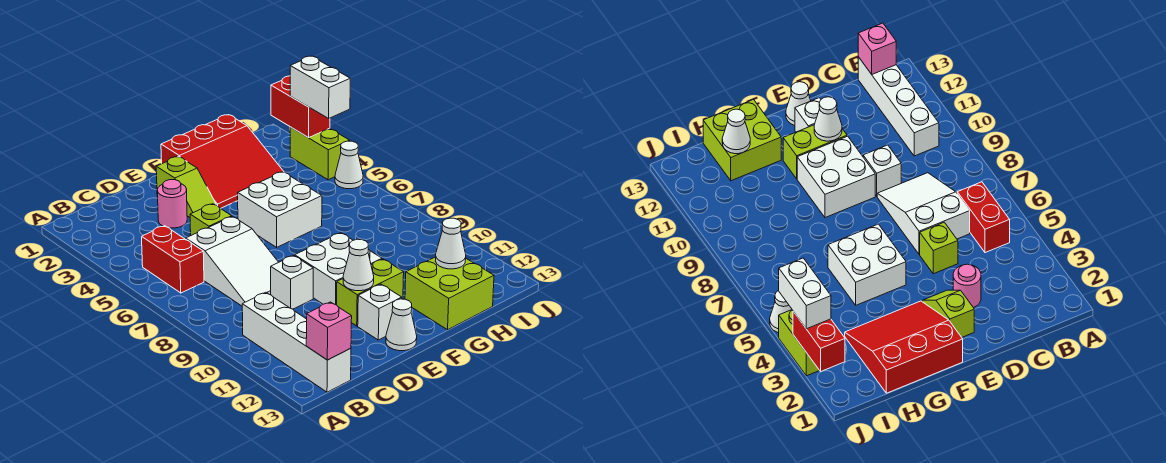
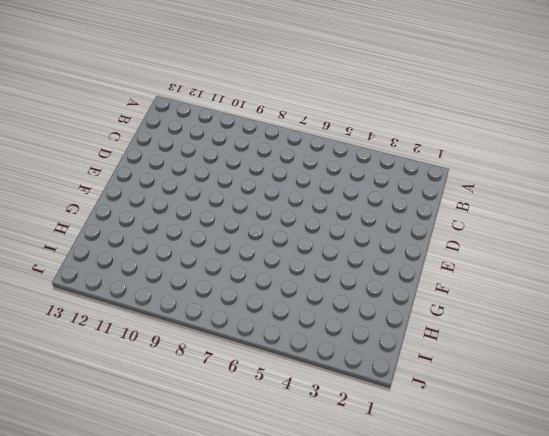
none -> red 1x2 brick [142,226,204,293]
none -> white 1x4 brick [242,292,351,392]
none -> white 2x3 slope [186,216,278,306]

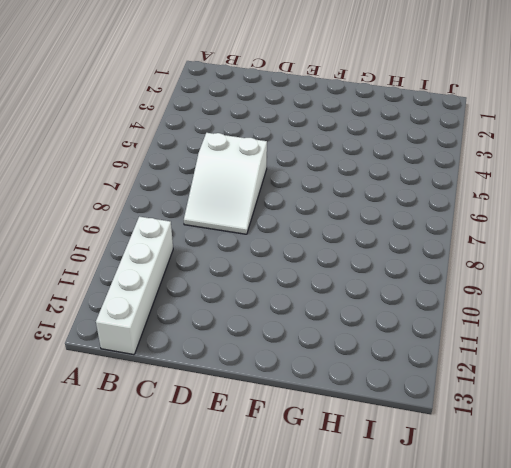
none -> red 1x2 brick [142,226,204,293]
none -> pink 1x1 round brick [157,180,187,228]
none -> lime 1x1 brick [190,204,232,235]

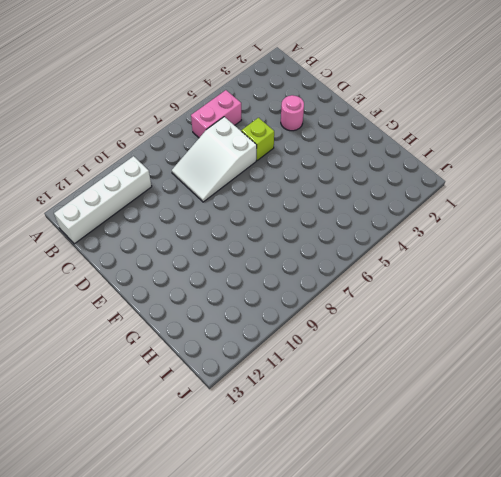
pink 1x2 brick [191,90,241,138] -> red 1x2 brick [142,226,204,293]
none -> white 1x1 brick [271,255,313,309]
none -> lime 1x2 slope [156,156,216,217]
none -> white 2x2 brick [295,233,382,305]

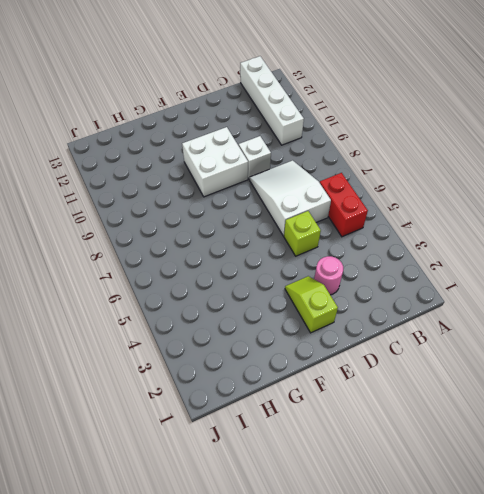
none -> lime 1x2 brick [337,259,404,326]
none -> white 1x1 brick [358,284,402,340]
none -> white 1x1 cone [386,299,417,351]

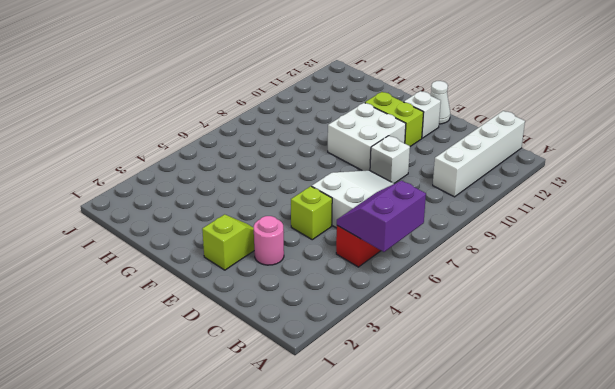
purple 2x2 slope [337,181,426,252] -> none
none -> red 3x3 slope [161,115,284,209]
none -> white 2x2 brick [238,172,322,247]
none -> lime 2x2 brick [405,257,494,330]

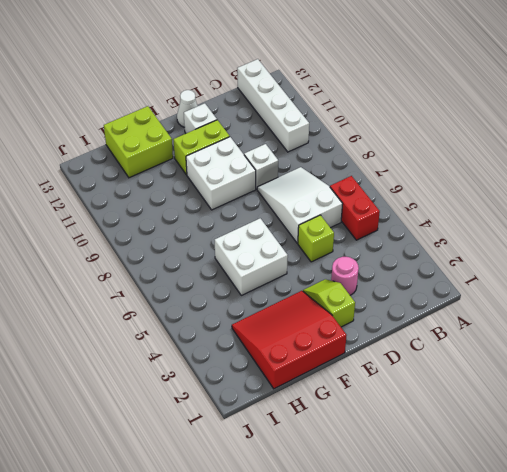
none -> lime 1x2 brick [290,127,350,180]
none -> white 1x1 cone [335,141,363,189]
none -> pink 1x1 brick [306,302,352,360]

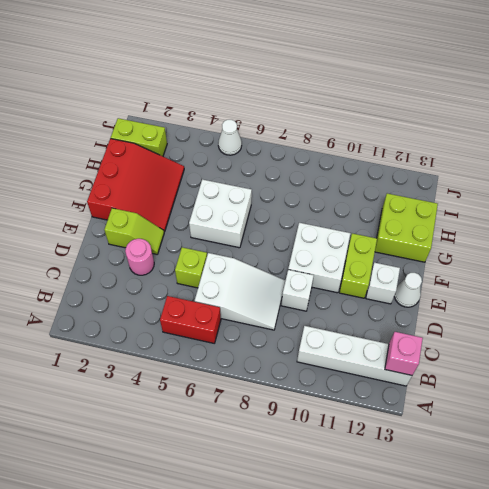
lime 1x2 brick [111,118,167,156] -> lime 1x2 brick moved to [290,127,350,180]
none -> white 1x1 cone [343,239,374,291]
none -> white 1x1 cone [436,218,466,269]
none -> red 1x2 brick [271,76,330,138]

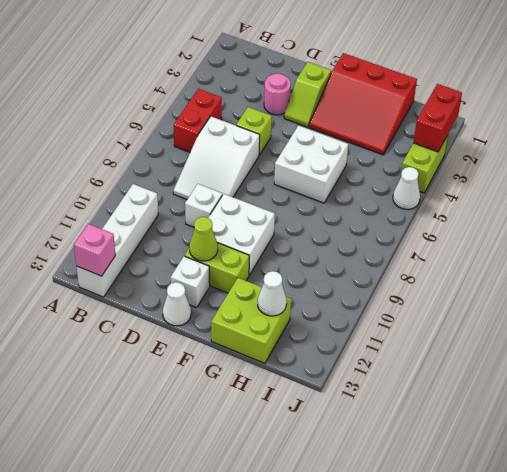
lime 1x1 cone [189,217,218,261] -> white 1x1 cone [343,239,374,291]
none -> white 1x2 brick [290,56,350,118]

